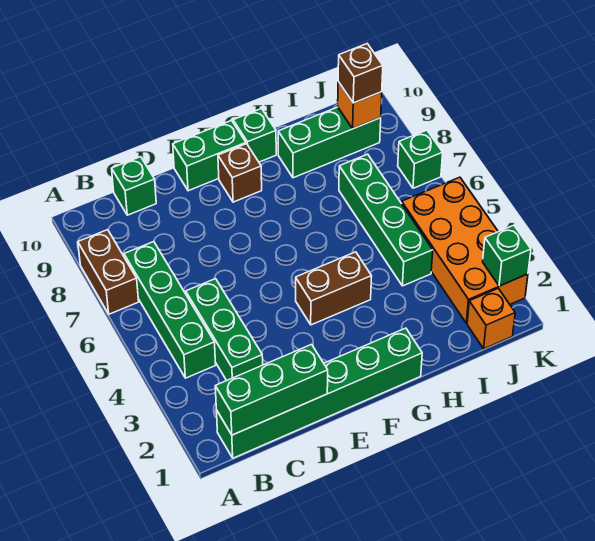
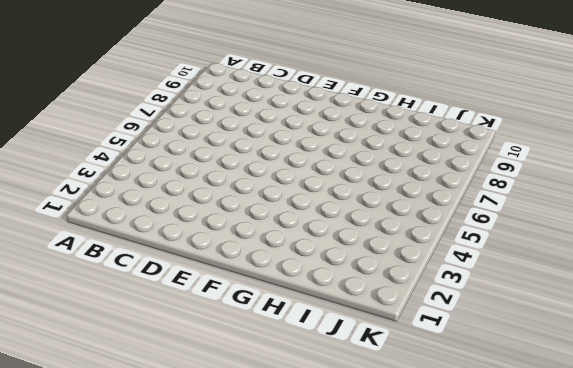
none -> brown 1x2 brick [78,230,139,314]
none -> green 1x6 brick [216,328,422,458]
none -> green 1x4 brick [124,242,216,378]

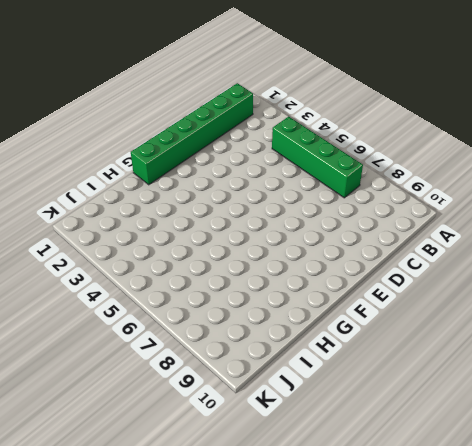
none -> brown 1x2 brick [78,230,139,314]
none -> green 1x3 brick [186,279,263,381]
none -> green 1x1 brick [112,157,156,215]

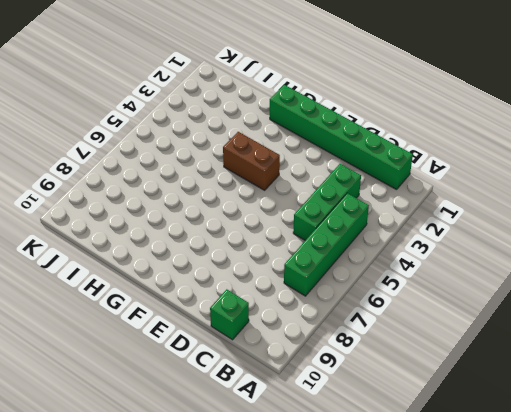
none -> brown 1x2 brick [78,230,139,314]
none -> green 1x2 brick [173,121,246,191]
none -> brown 1x1 brick [218,144,262,202]

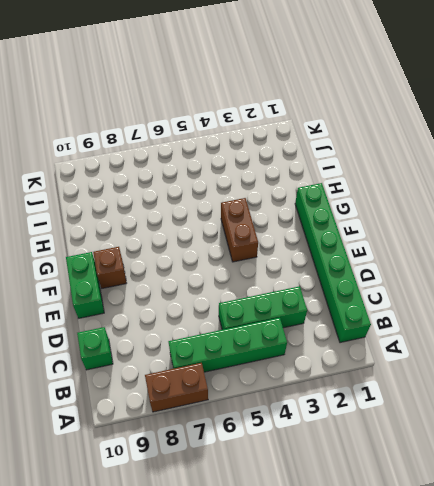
none -> green 1x1 brick [233,109,276,162]
none -> green 1x3 brick [278,107,381,178]
none -> green 1x4 brick [339,154,433,286]

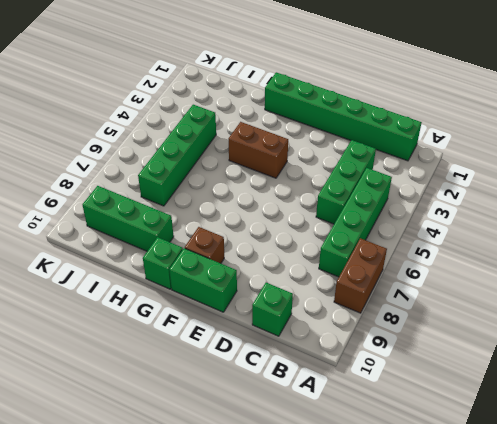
none -> orange 1x1 brick [467,288,515,349]
none -> orange 2x4 brick [402,177,528,323]
none -> green 1x1 brick [398,130,443,188]

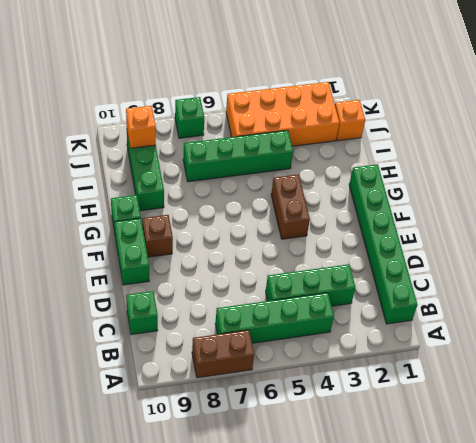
none -> green 1x3 brick [215,345,328,435]
none -> green 1x1 brick [483,225,531,286]
none -> brown 1x1 brick [338,44,383,103]

